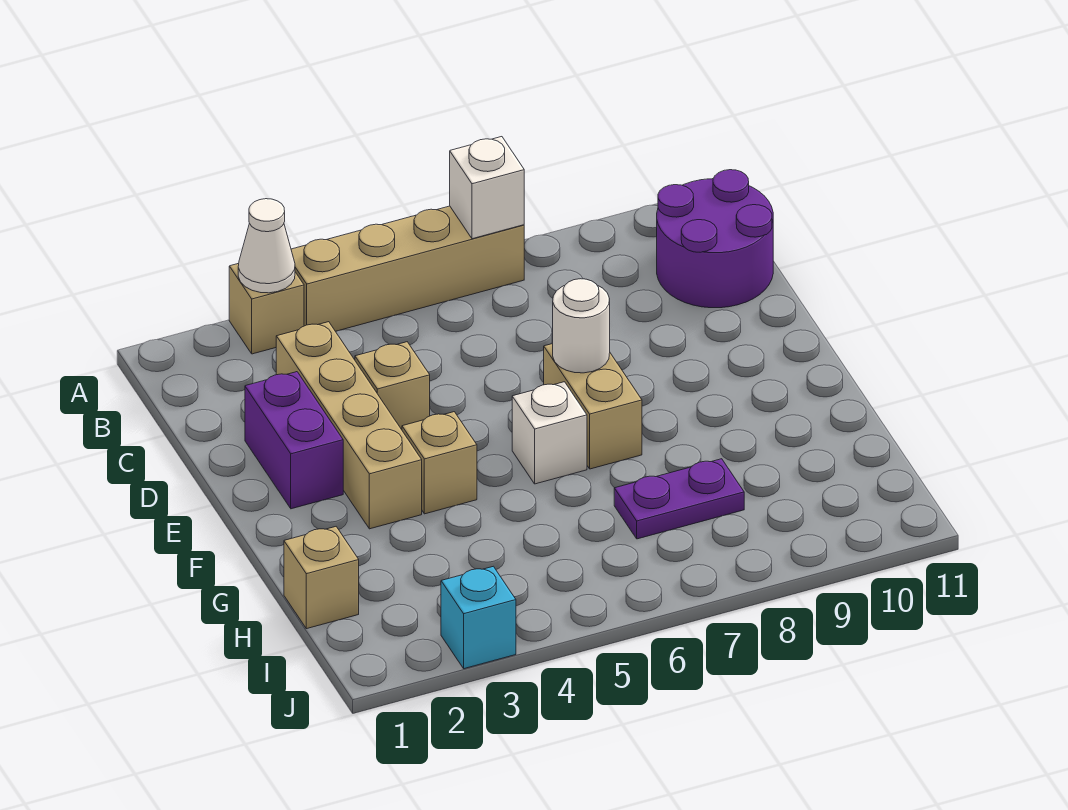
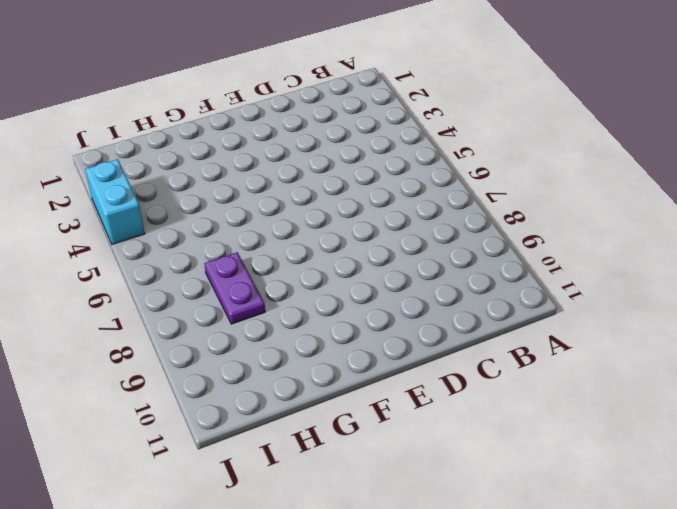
cyan 1x2 brick [85,159,145,244] -> cyan 1x1 brick [441,566,516,669]
none -> tan 1x1 brick [229,263,304,354]
none -> tan 1x4 brick [291,206,524,331]
none -> purple 2x2 round brick [657,170,773,308]

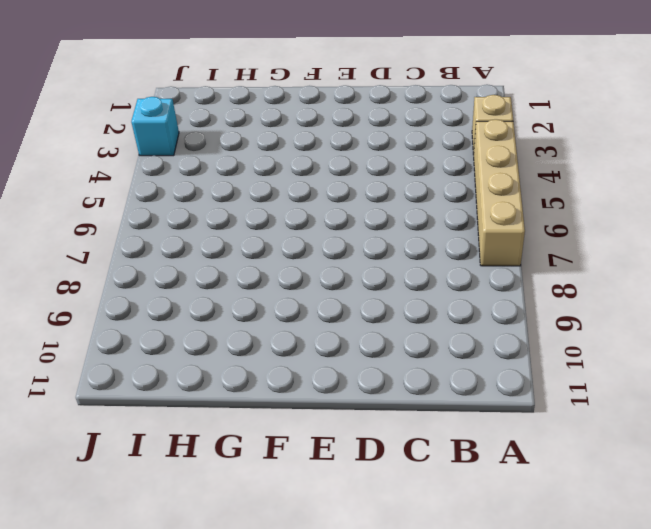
none -> purple 2x2 round brick [657,170,773,308]
none -> tan 1x4 brick [276,322,422,529]
none -> purple 1x2 brick [245,372,343,509]

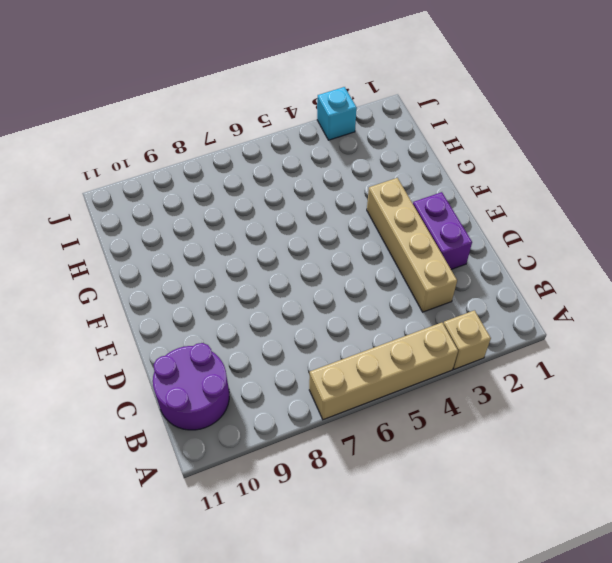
none -> tan 1x1 brick [355,342,430,430]
none -> tan 1x2 brick [544,344,642,469]
none -> tan 1x1 brick [402,412,477,514]

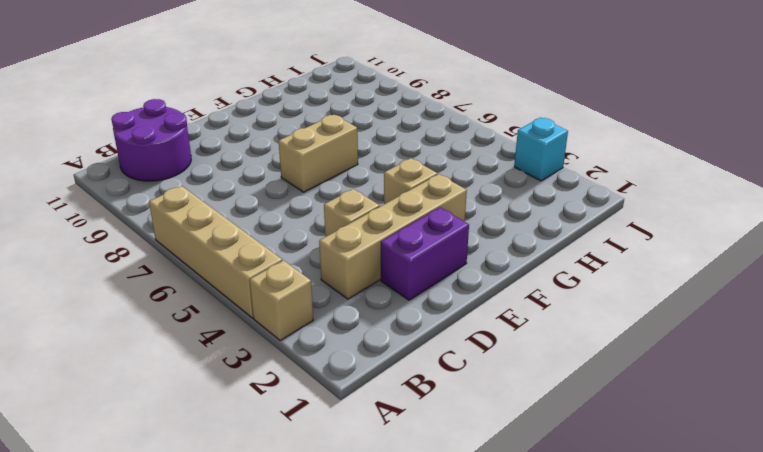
none -> white 1x1 brick [512,382,587,484]
none -> tan 1x1 brick [284,527,359,629]
none -> purple 1x2 plate [614,459,744,539]

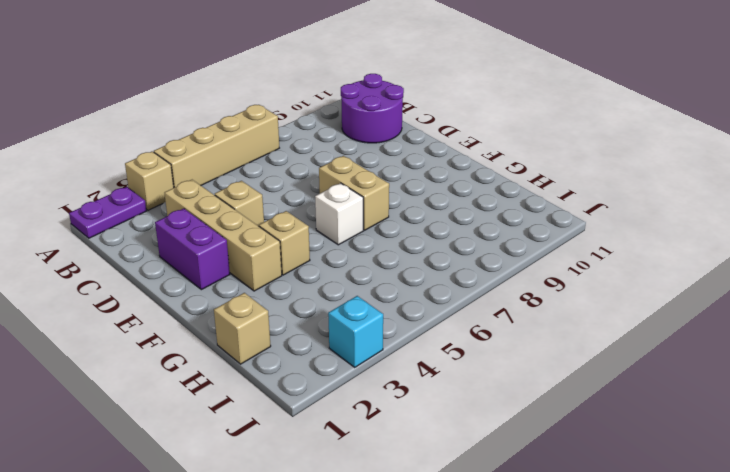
purple 1x2 plate [69,187,147,238] -> purple 1x2 plate moved to [614,459,744,539]
none -> white 1x1 cone [238,199,295,293]
none -> white 1x1 brick [450,137,524,239]
none -> white 1x1 round brick [553,279,610,373]

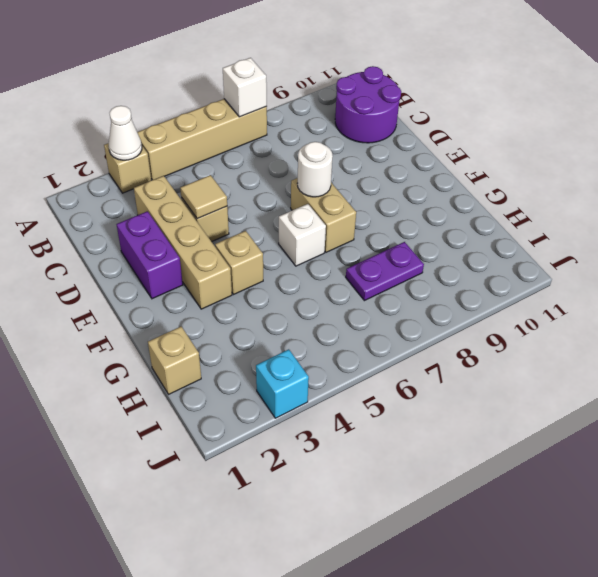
tan 1x1 tile [180,175,227,219] -> none

